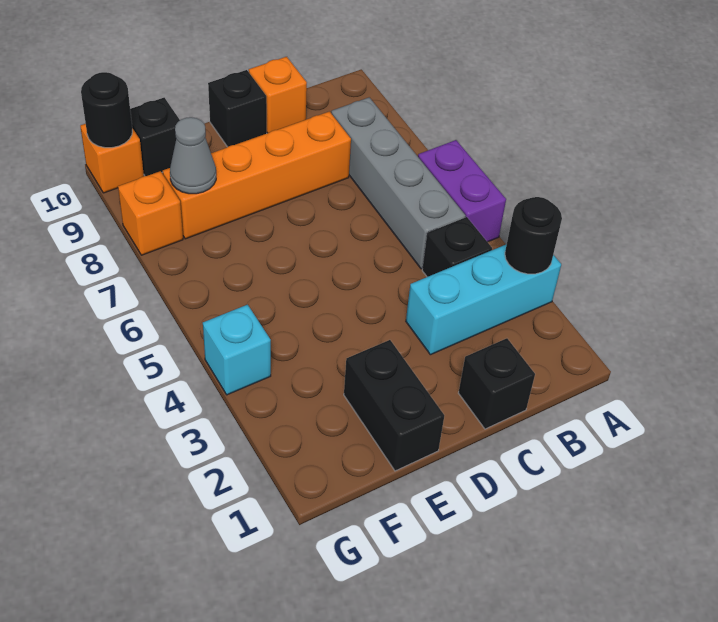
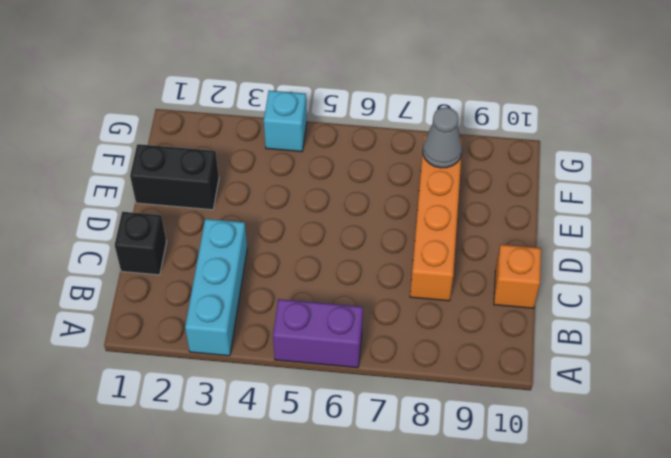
none -> black 1x1 brick [422,217,492,277]
none -> grey 1x4 brick [331,97,466,269]
none -> black 1x1 brick [208,70,267,147]

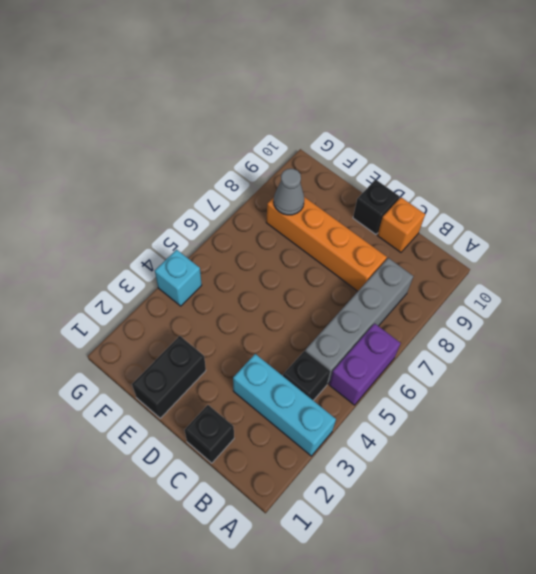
none -> black 1x1 brick [130,98,180,176]
none -> orange 1x1 brick [118,171,183,255]
none -> orange 1x1 brick [80,124,144,193]

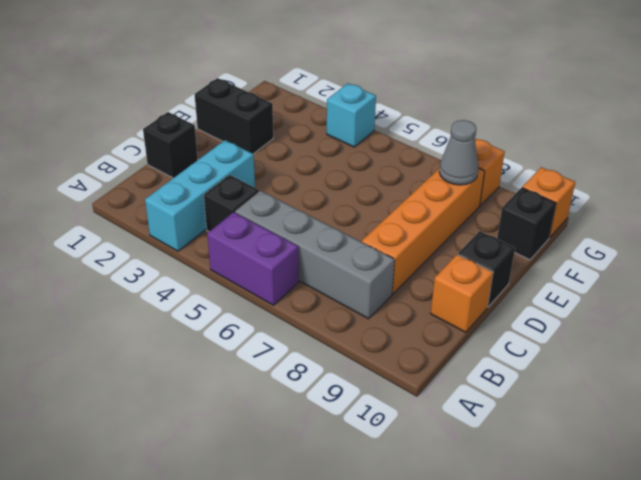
none -> black 1x1 round brick [505,197,562,274]
none -> black 1x1 round brick [81,72,132,148]

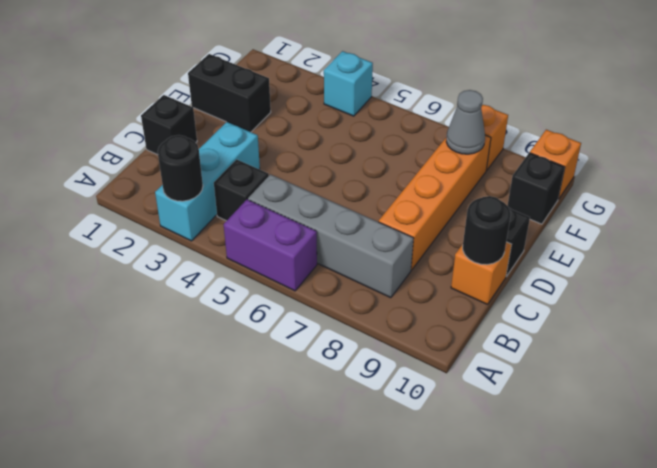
black 1x1 round brick [463,196,511,265] -> black 1x1 round brick moved to [81,72,132,148]

